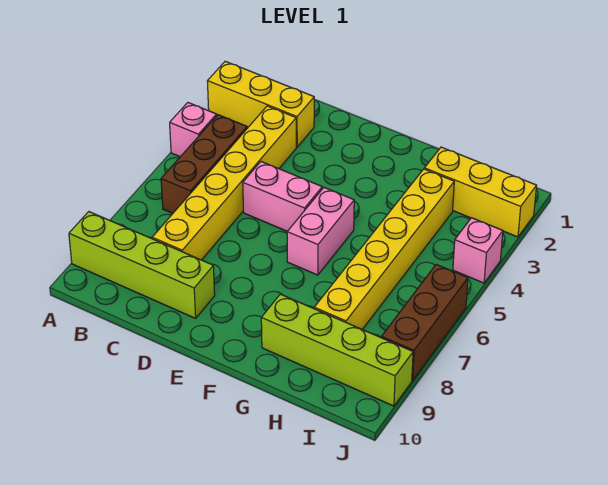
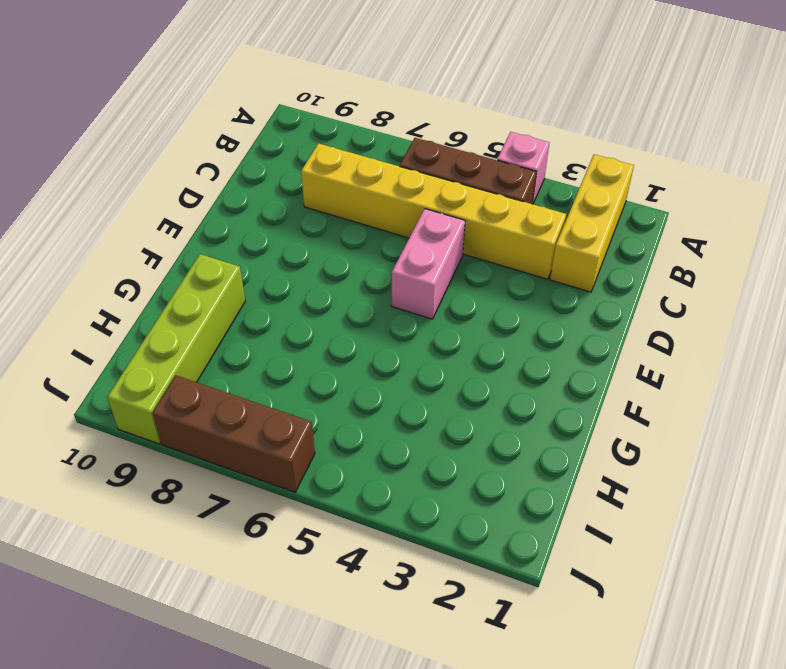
none -> lime 1x4 brick [69,212,215,318]
none -> pink 1x2 brick [287,188,354,275]
none -> yellow 1x3 brick [424,147,537,237]

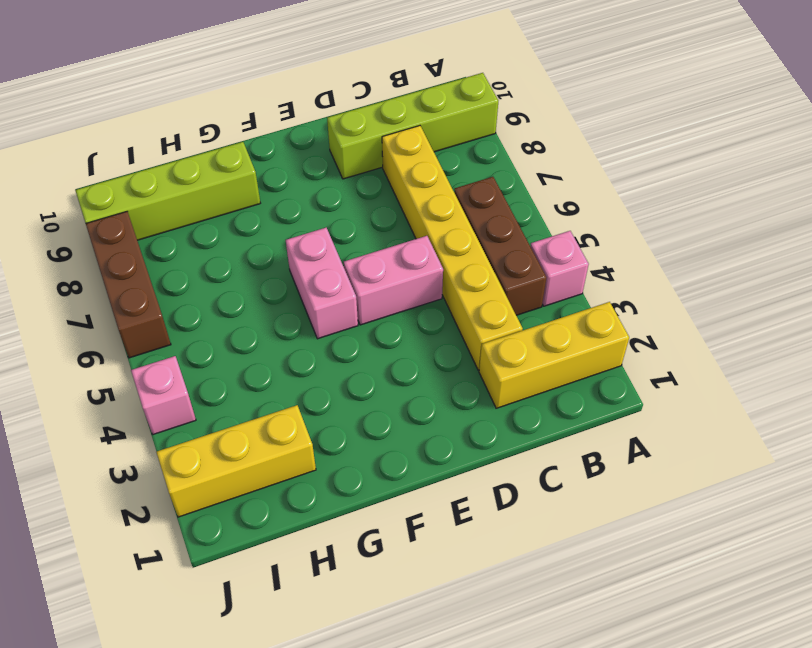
none -> yellow 1x6 brick [314,169,454,329]

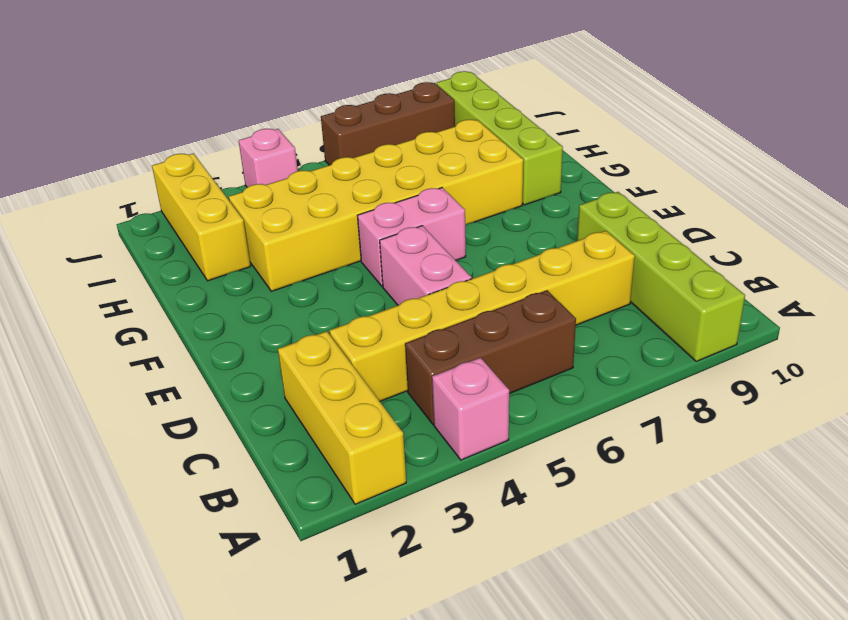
yellow 2x6 brick [229,120,523,291] -> yellow 1x6 brick [314,169,454,329]

